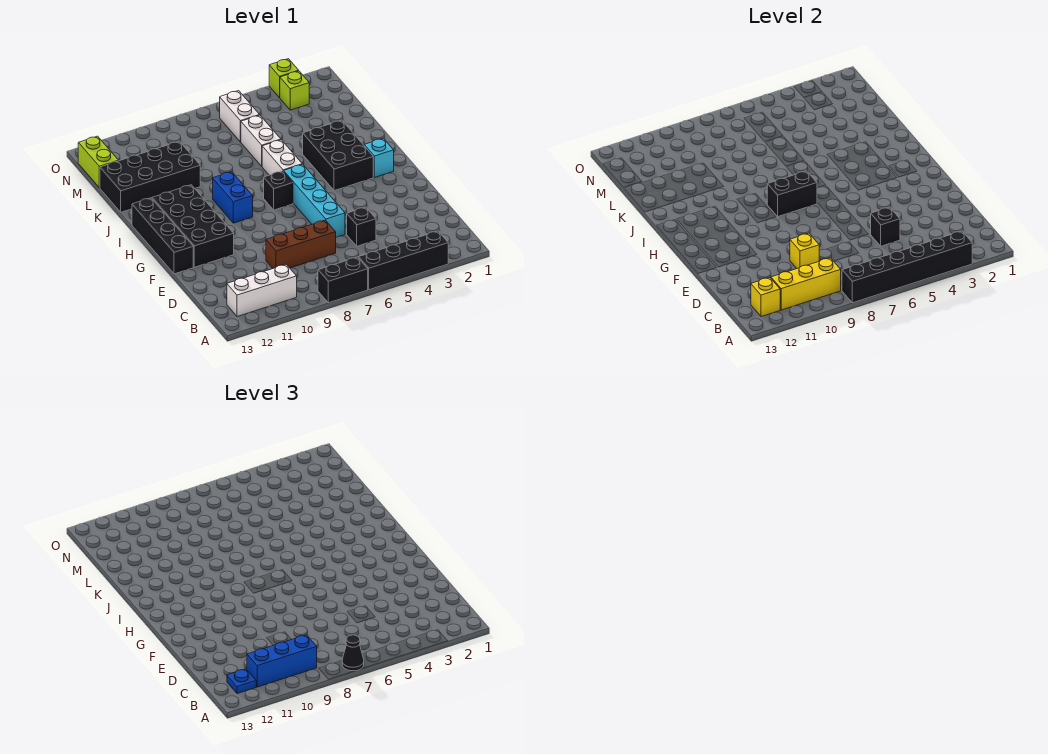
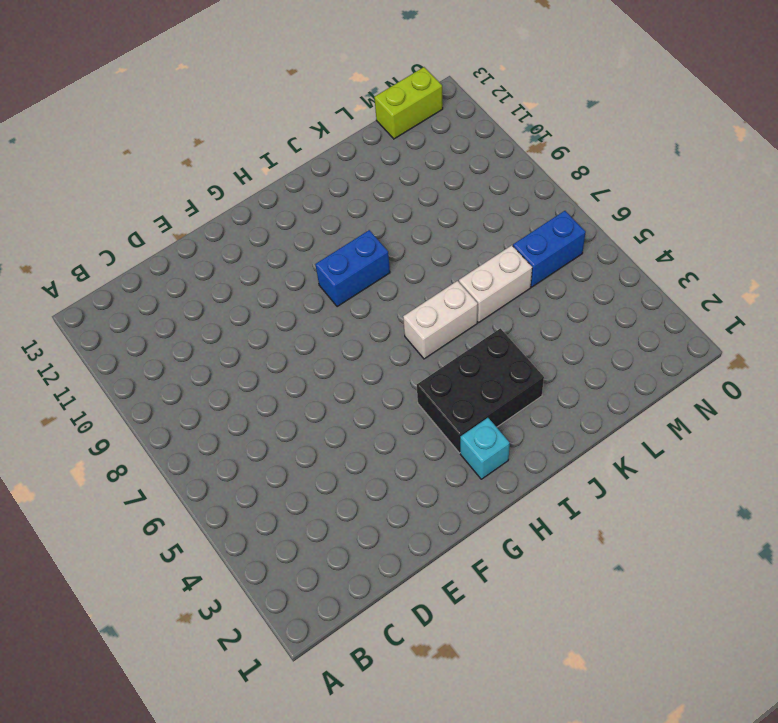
blue 1x2 brick [513,211,586,287] -> white 1x2 brick [220,91,259,142]
none -> black 1x4 brick [358,231,448,290]
none -> black 1x2 brick [318,257,368,303]
none -> white 1x3 brick [227,265,297,317]

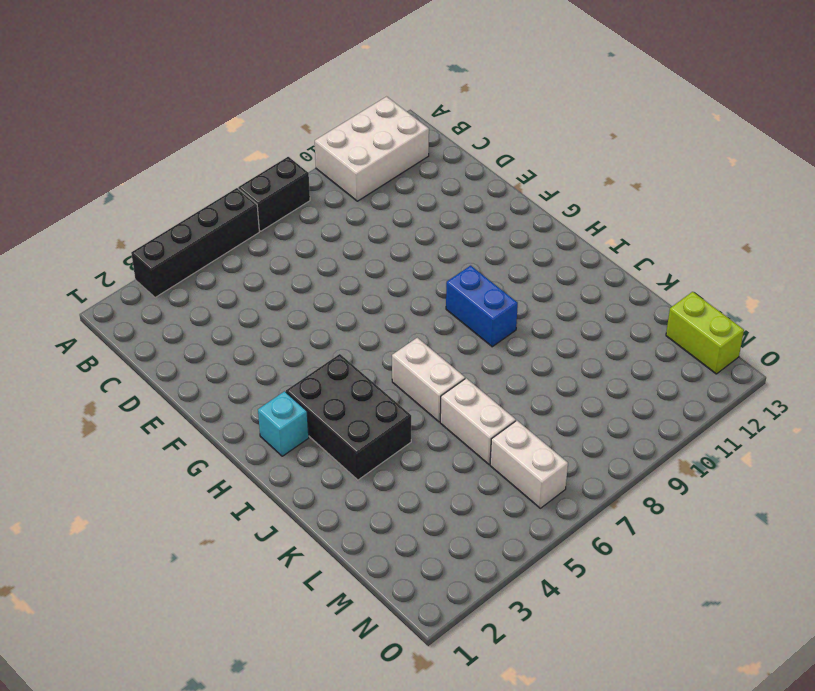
white 2x3 brick [315,97,429,201] -> white 1x3 brick [227,265,297,317]
none -> black 1x1 brick [347,207,376,246]
none -> brown 1x3 brick [266,220,336,268]
none -> cyan 1x4 brick [284,164,345,237]

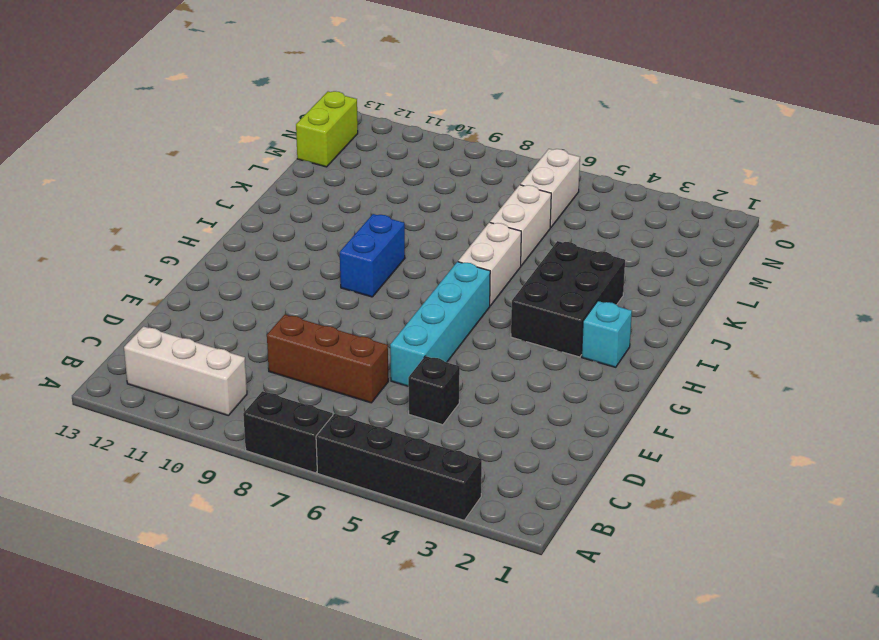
none -> black 2x4 brick [152,185,234,267]
none -> black 1x4 brick [132,198,193,274]
none -> black 1x1 brick [264,171,293,210]

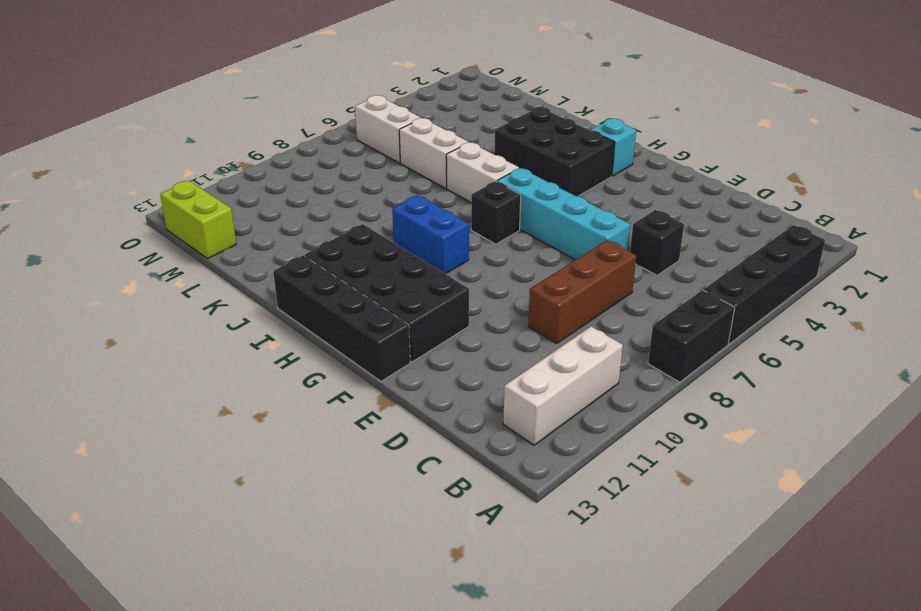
none -> black 2x4 brick [100,141,200,212]
none -> lime 1x1 brick [280,71,309,110]
none -> lime 1x1 brick [269,59,299,98]

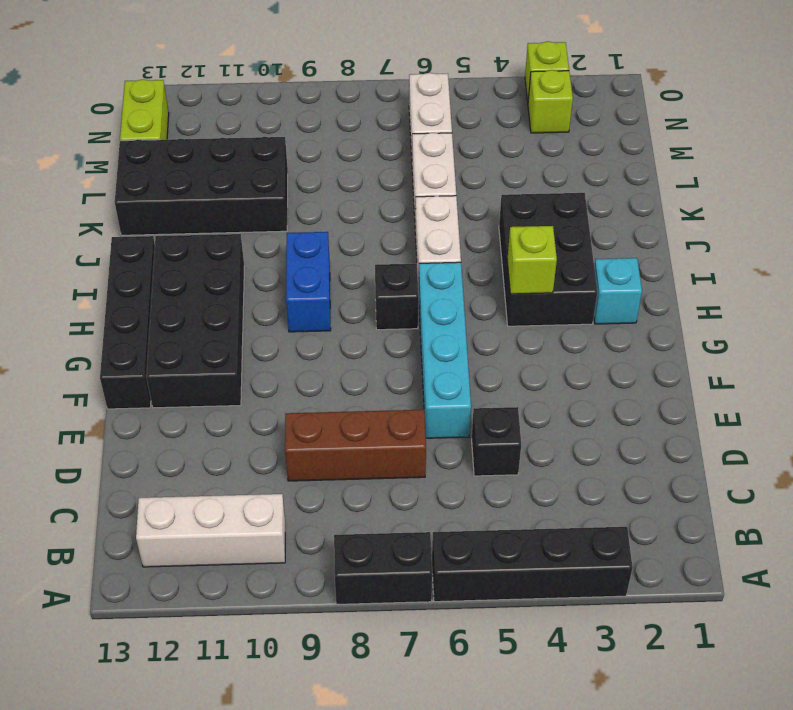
lime 1x1 brick [507,226,557,294] -> none
none -> black 1x6 brick [842,231,972,303]
none -> yellow 1x3 brick [771,258,841,310]
none -> yellow 1x1 brick [751,278,780,317]

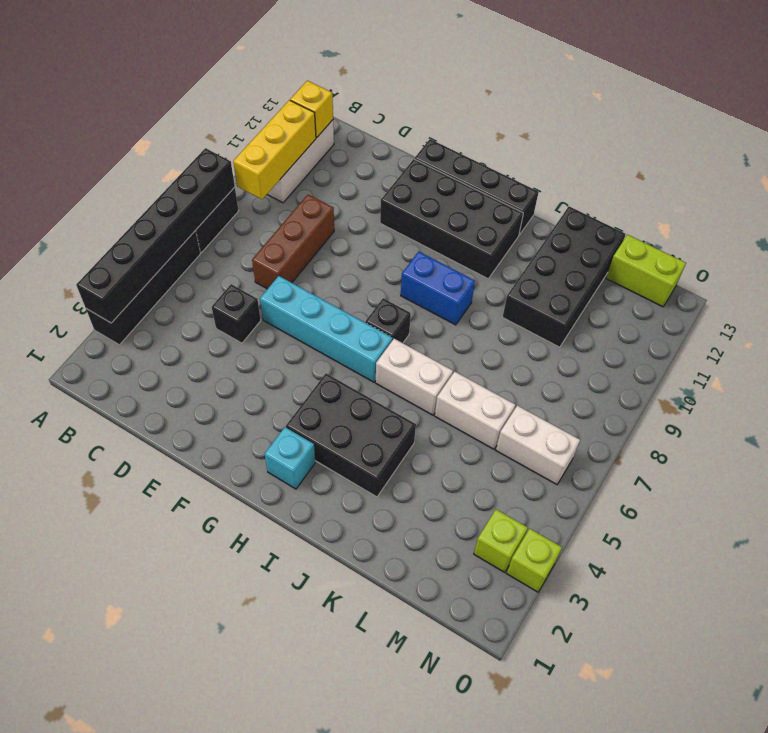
none -> black 1x1 brick [871,207,900,246]
none -> yellow 1x1 brick [790,233,819,268]
none -> black 1x2 brick [767,171,817,216]

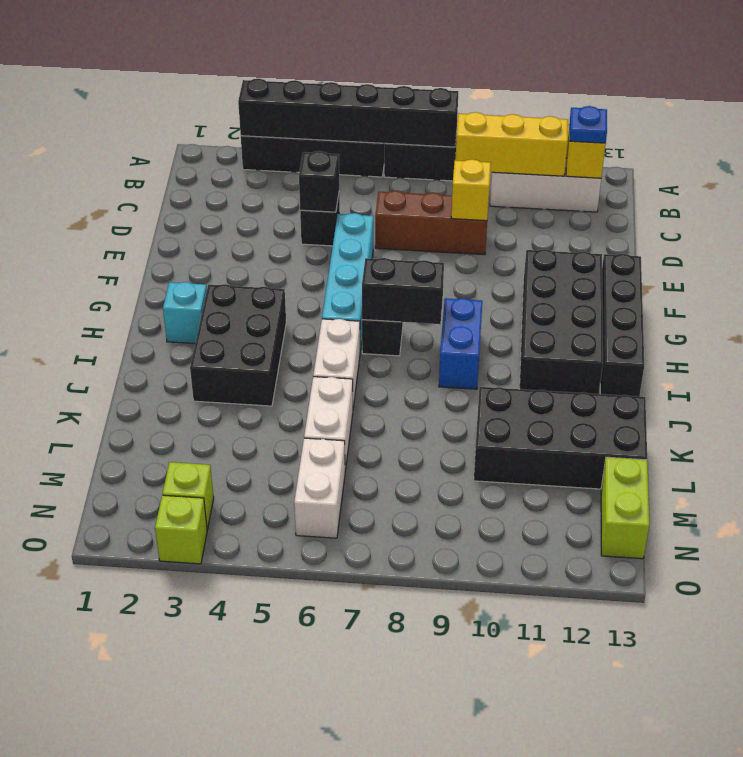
none -> black 1x1 cone [342,635,364,671]
none -> blue 1x3 brick [247,635,317,687]

